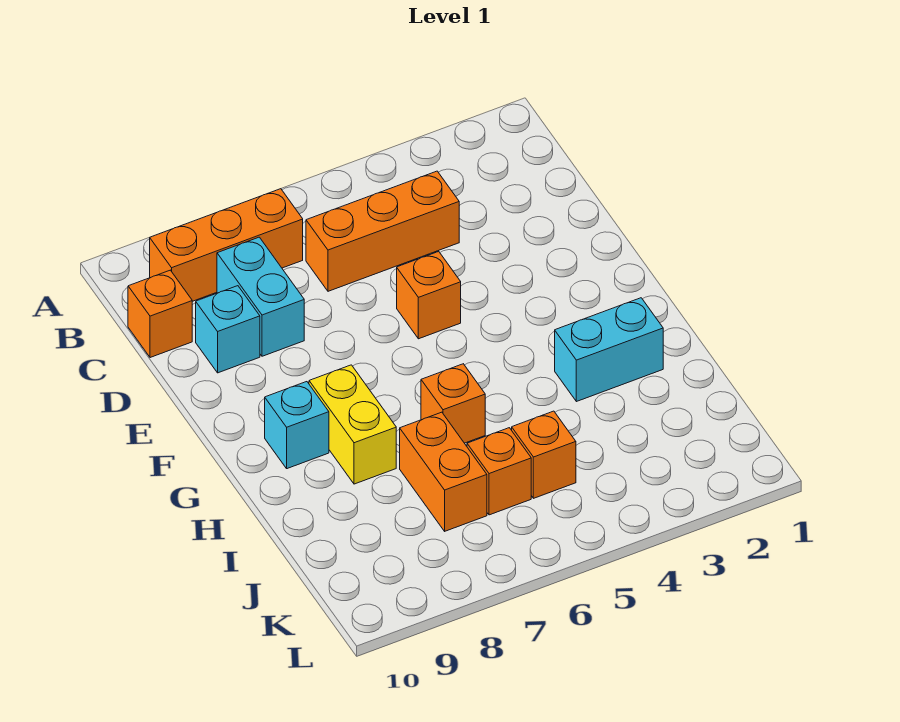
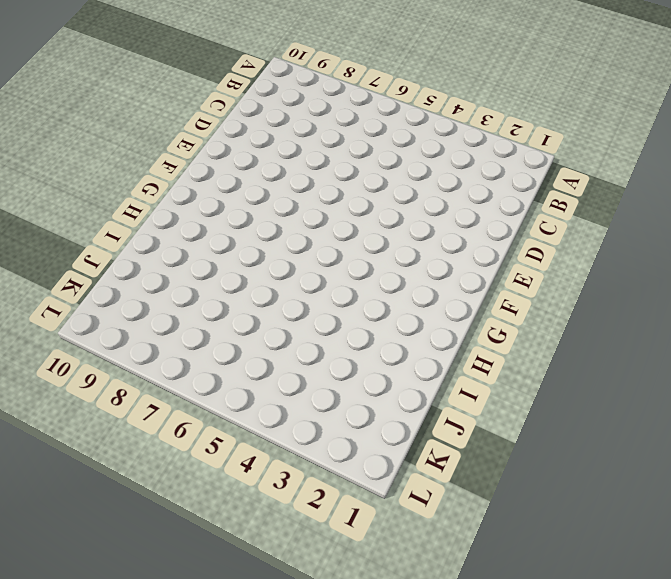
none -> orange 1x3 brick [150,189,303,301]
none -> orange 1x3 brick [306,171,459,291]
none -> cyan 1x2 brick [217,237,304,356]

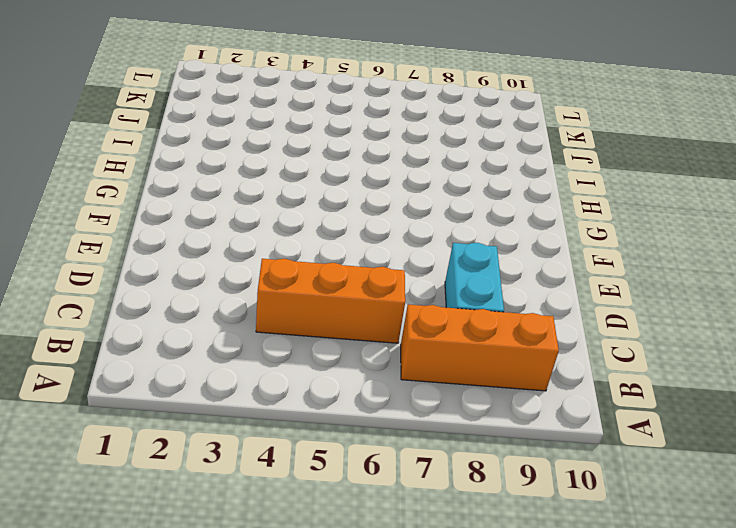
none -> orange 1x1 brick [128,270,192,358]
none -> cyan 1x1 brick [196,286,260,373]
none -> orange 1x1 brick [397,252,461,339]

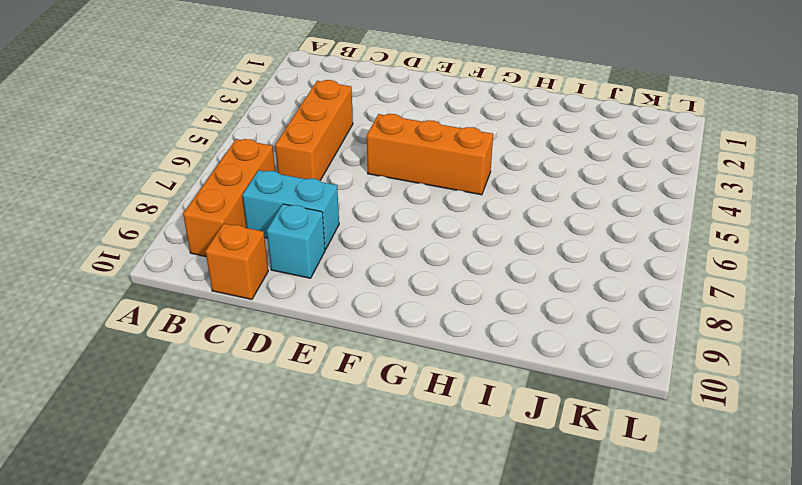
orange 1x3 brick [367,114,493,195] -> orange 1x1 brick [397,252,461,339]
none -> yellow 1x2 brick [309,365,396,484]
none -> cyan 1x1 brick [265,382,329,469]
none -> cyan 1x2 brick [555,298,663,402]

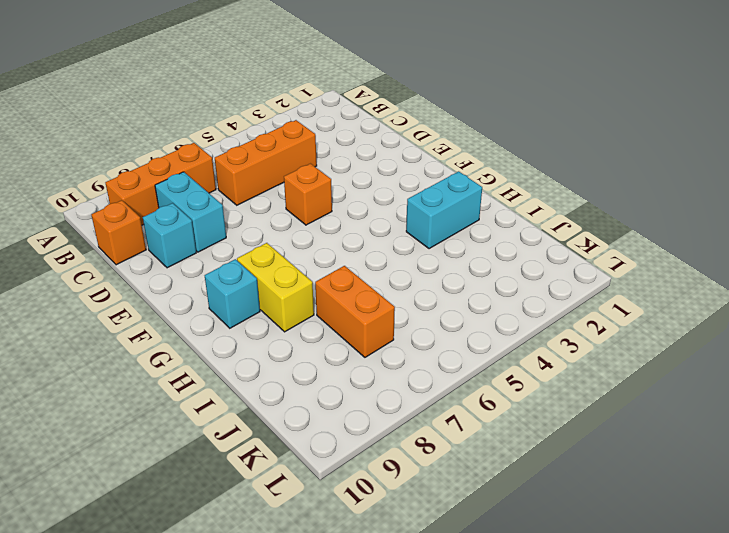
none -> orange 1x1 brick [421,364,485,443]
none -> orange 1x1 brick [512,411,576,498]
none -> orange 1x1 brick [467,428,531,515]

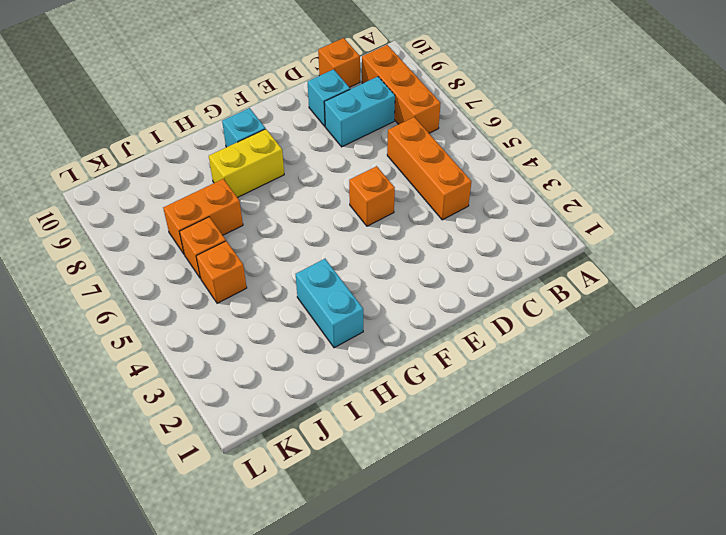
none -> orange 1x1 brick [421,364,485,443]

